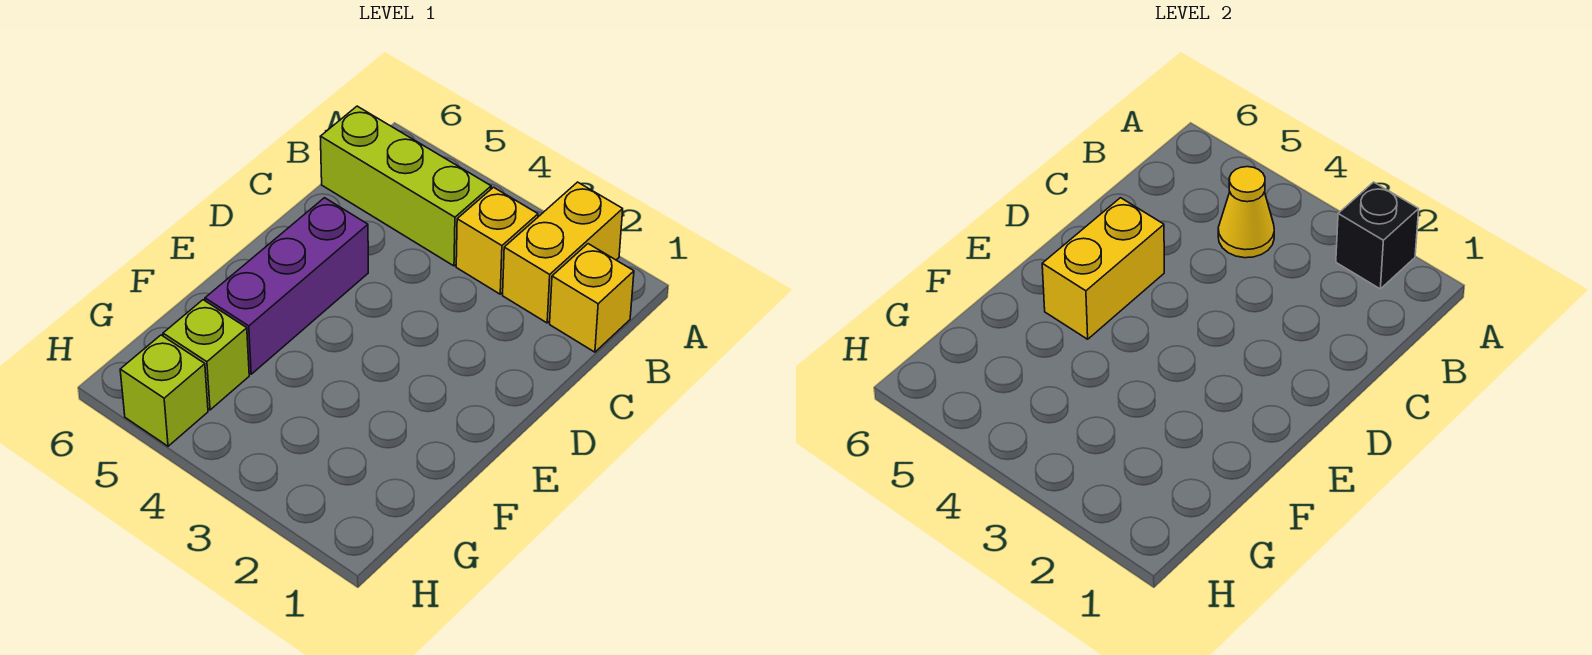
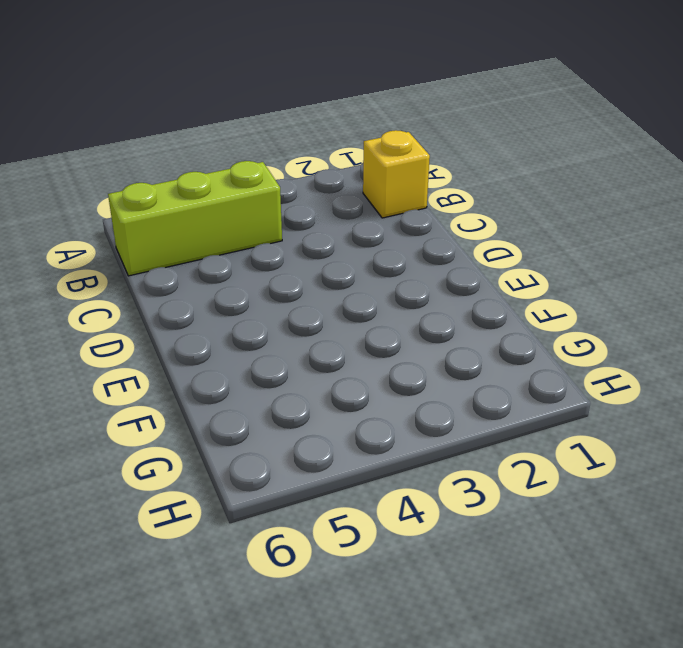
none -> yellow 1x2 brick [503,182,623,323]
none -> yellow 1x1 brick [456,187,538,294]

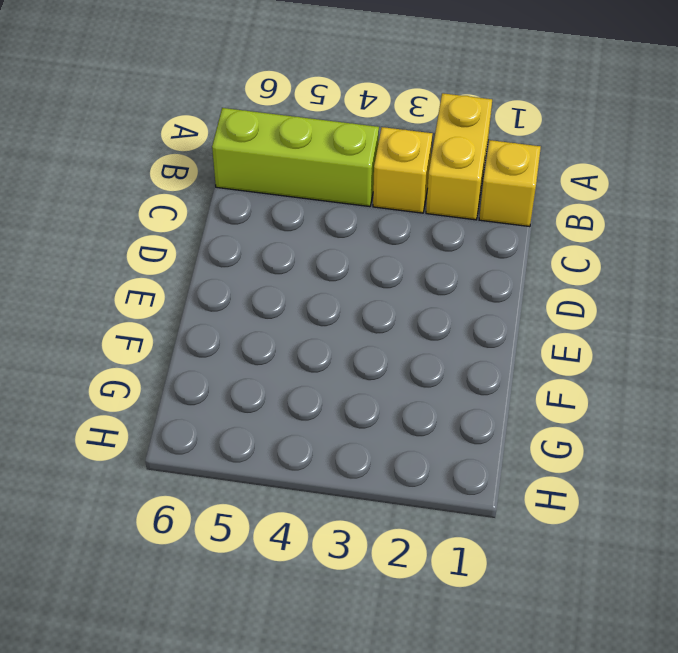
none -> purple 1x3 brick [205,198,368,374]
none -> lime 1x1 brick [163,300,249,410]

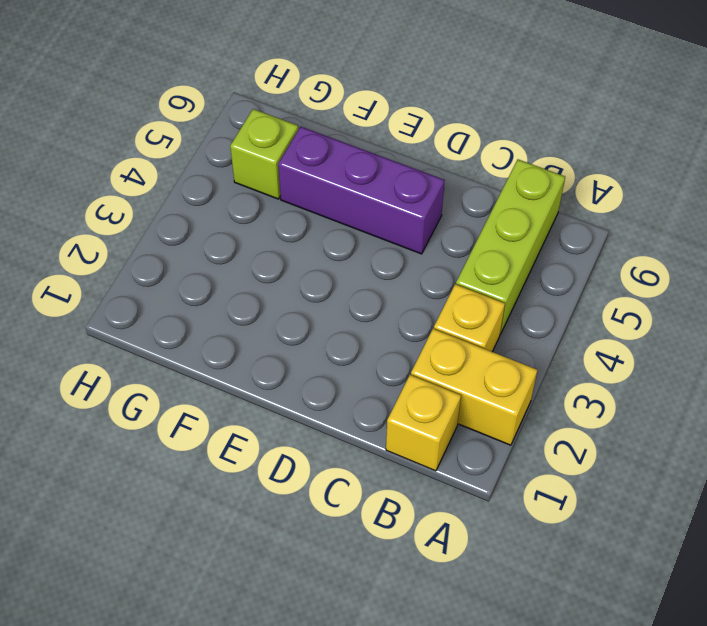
none -> lime 1x1 brick [120,335,208,446]
none -> black 1x1 brick [1336,182,1419,289]

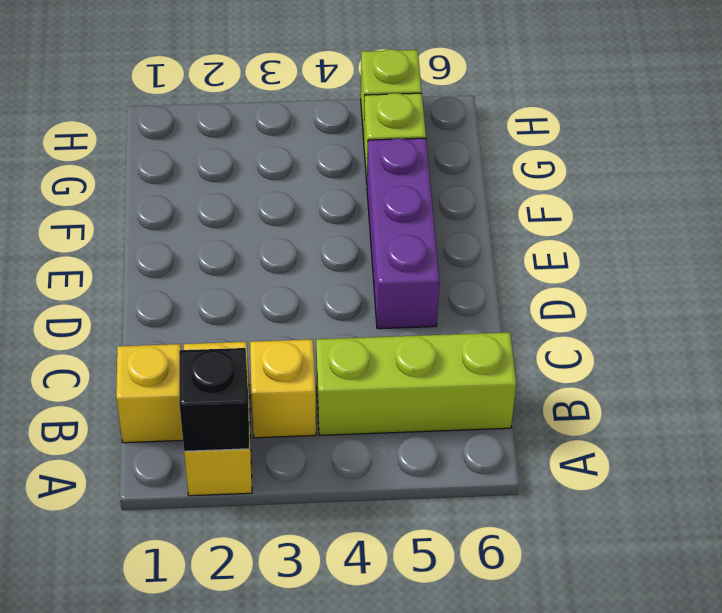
none -> yellow 1x1 cone [1218,167,1274,258]
none -> yellow 1x2 brick [1042,198,1164,339]

